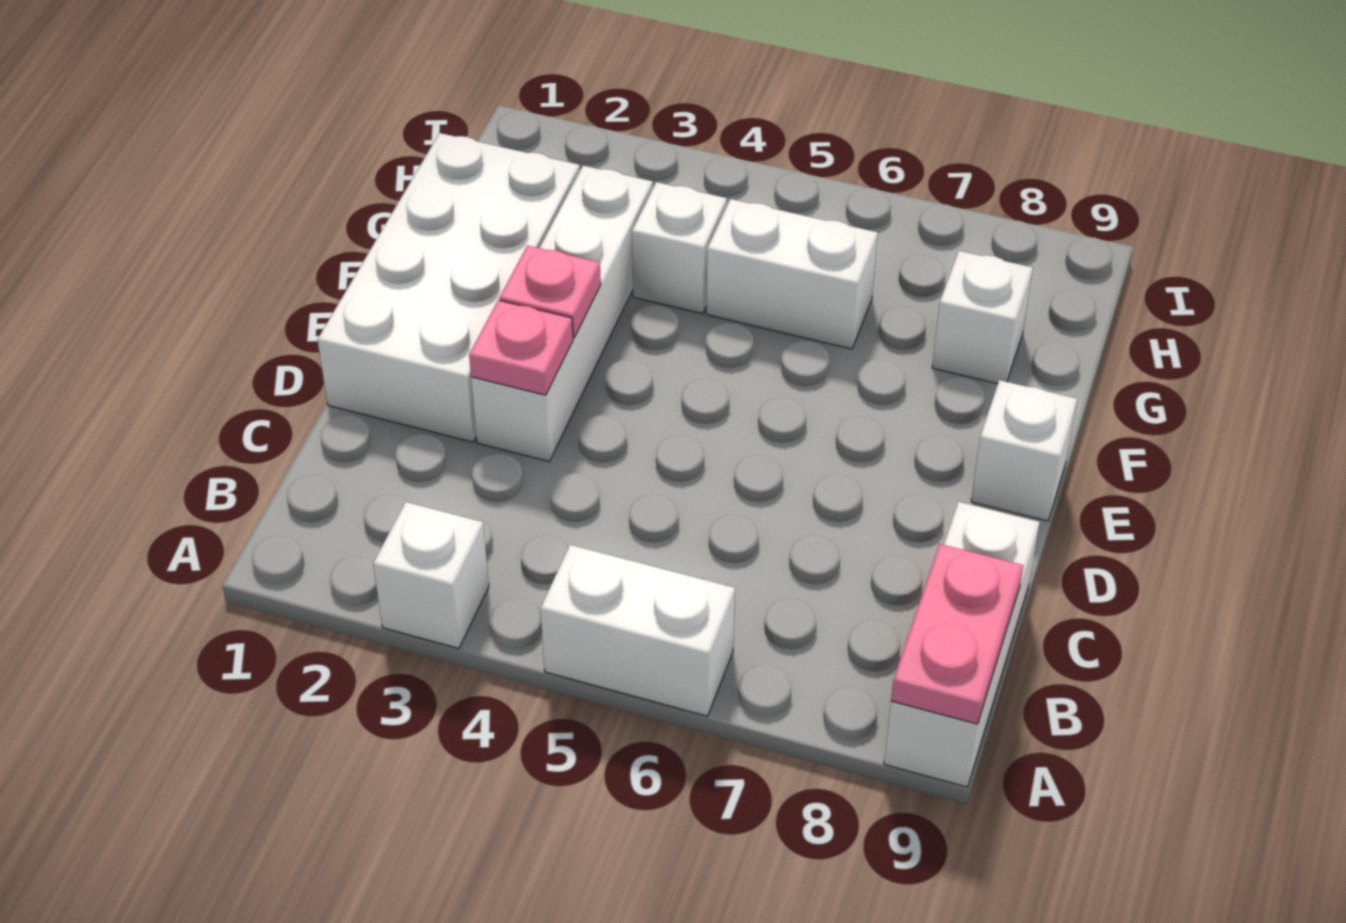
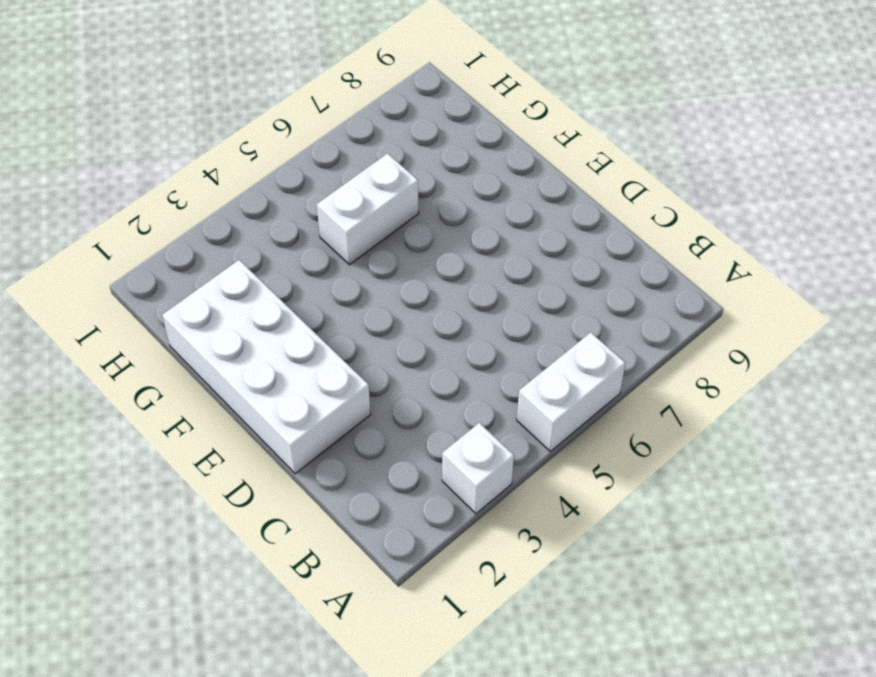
none -> white 1x3 brick [884,502,1040,787]
none -> white 1x4 brick [471,166,653,462]
none -> white 1x1 brick [971,380,1077,521]

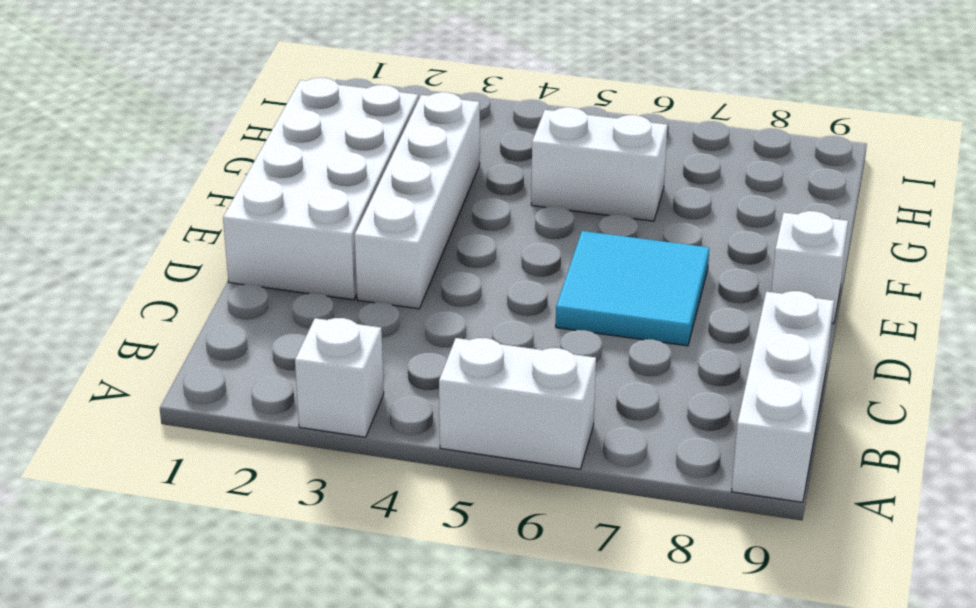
cyan 2x2 tile [556,231,709,346] -> none
none -> white 1x1 brick [632,182,727,314]
none -> white 1x1 brick [932,251,1033,384]
none -> pink 1x2 plate [891,544,1023,724]

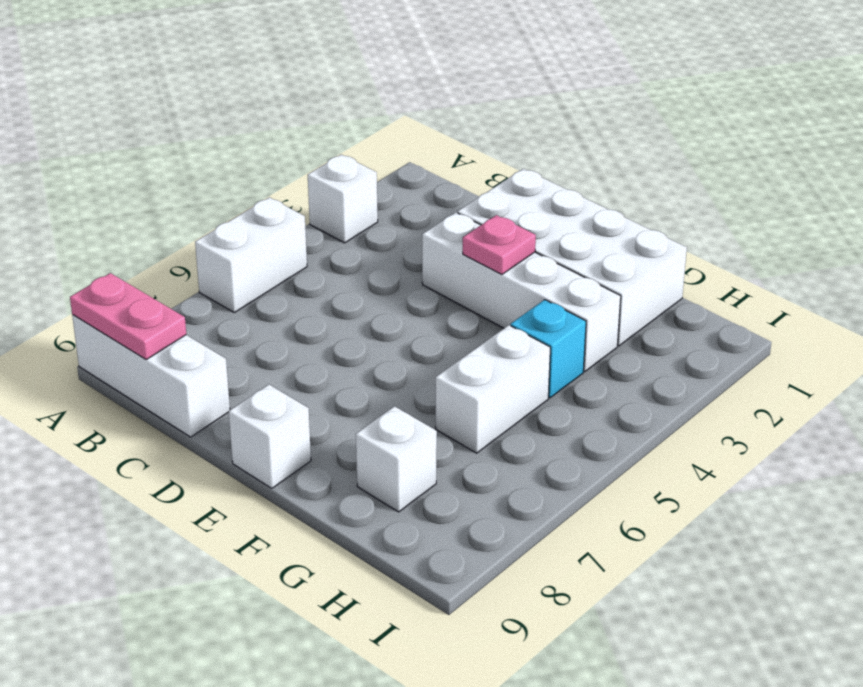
cyan 1x1 brick [511,300,586,398] -> white 1x1 brick [632,182,727,314]
none -> pink 1x1 plate [469,300,573,395]

